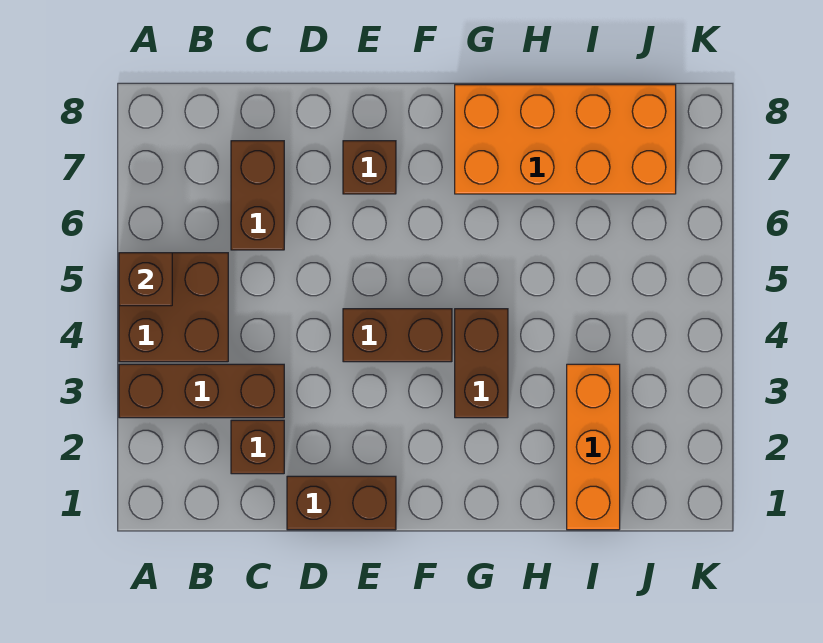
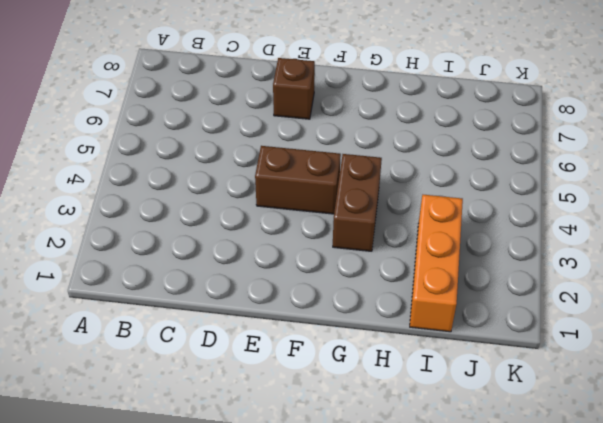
none -> brown 1x3 brick [119,364,284,418]
none -> brown 2x2 brick [119,253,228,362]

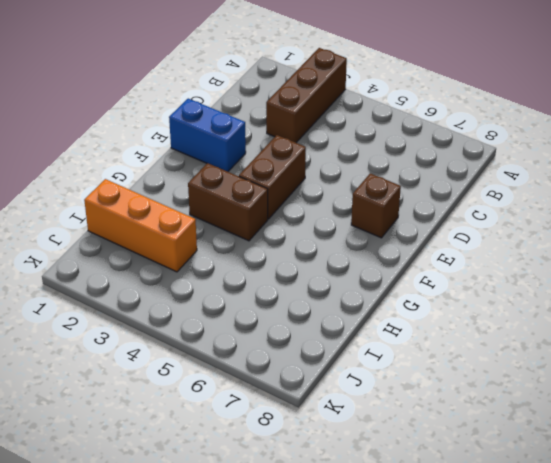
blue 1x2 brick [169,99,246,171] -> brown 1x2 brick [287,476,396,530]
none -> brown 2x2 brick [119,253,228,362]
none -> brown 1x1 brick [231,420,284,474]

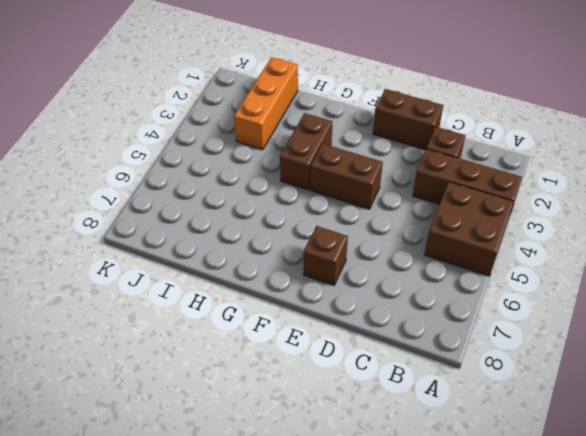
none -> brown 1x2 brick [231,141,284,250]
none -> orange 2x4 brick [455,85,676,194]

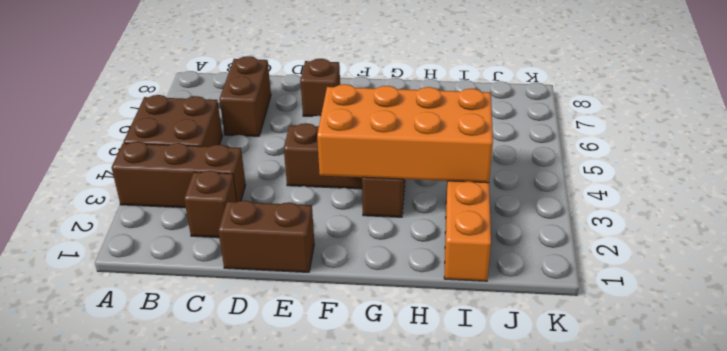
orange 2x4 brick [317,84,493,183] -> orange 2x4 brick moved to [455,85,676,194]
none -> brown 1x1 brick [119,253,172,306]

